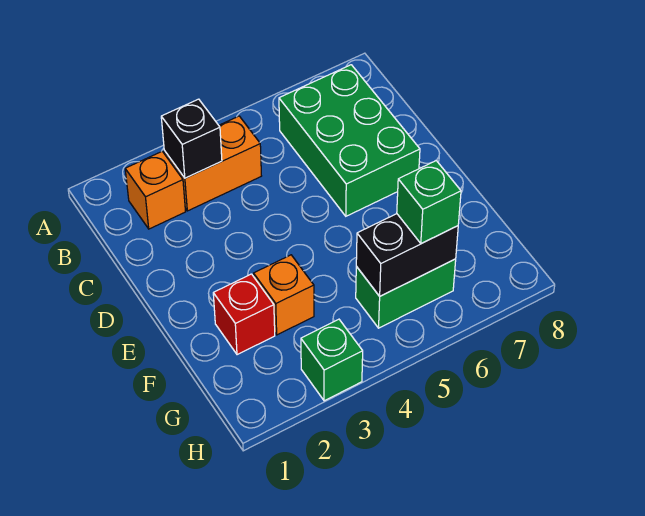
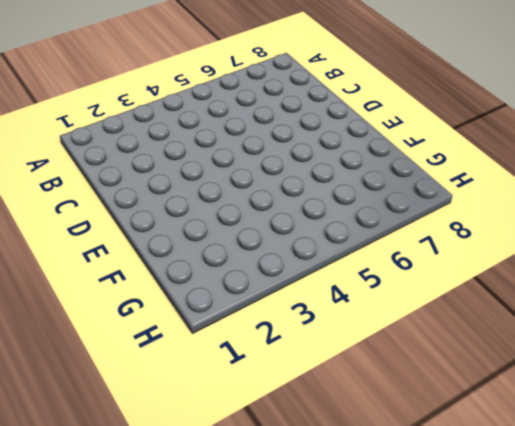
none -> orange 1x1 brick [125,151,186,229]
none -> orange 1x2 brick [164,116,261,211]

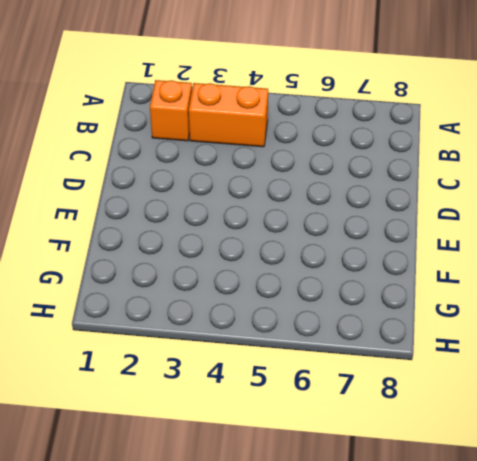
none -> green 2x3 brick [279,65,420,216]
none -> red 1x1 brick [213,274,275,355]

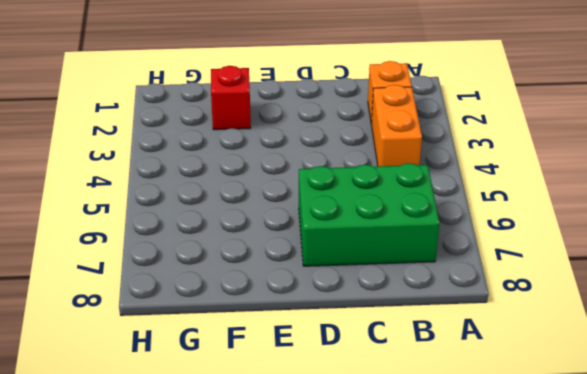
none -> orange 1x1 brick [254,255,314,335]
none -> green 1x2 brick [356,259,456,328]

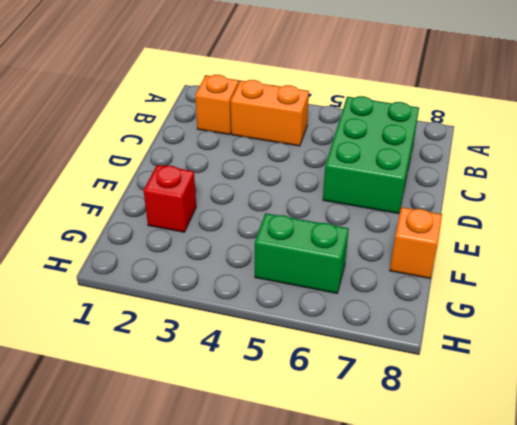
orange 1x1 brick [390,207,442,278] -> orange 1x1 brick moved to [254,255,314,335]
none -> green 1x1 brick [301,319,363,401]
none -> black 1x1 brick [161,99,222,178]

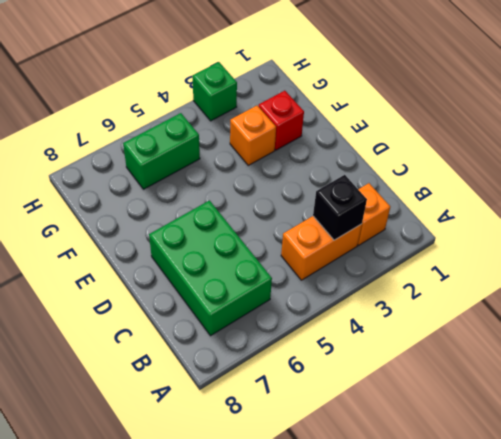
none -> black 1x2 brick [356,214,458,296]
none -> green 1x1 brick [397,161,461,244]

